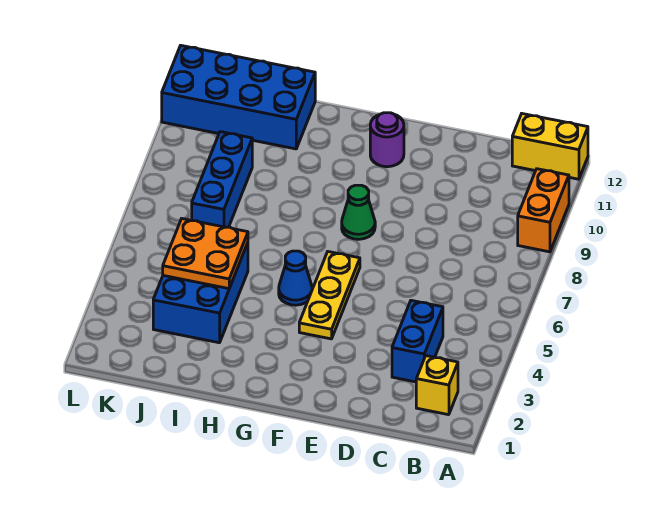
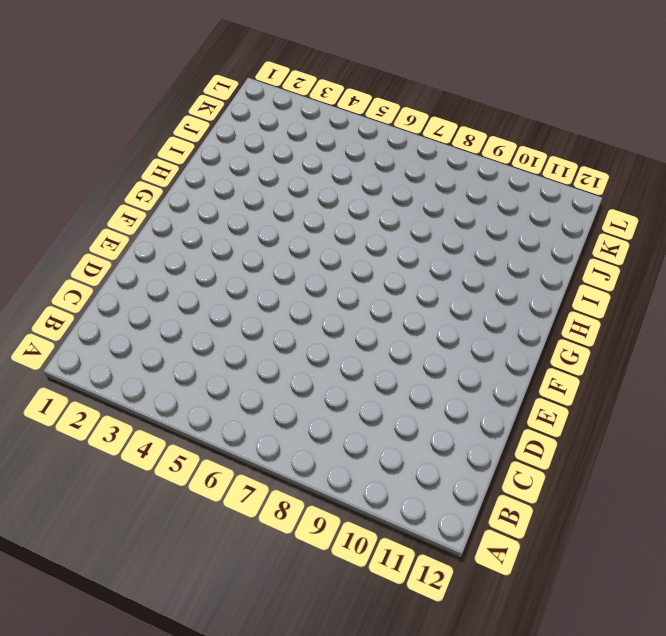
none -> orange 1x2 brick [518,169,569,252]
none -> yellow 1x2 brick [512,114,588,179]
none -> yellow 1x1 brick [416,356,458,415]

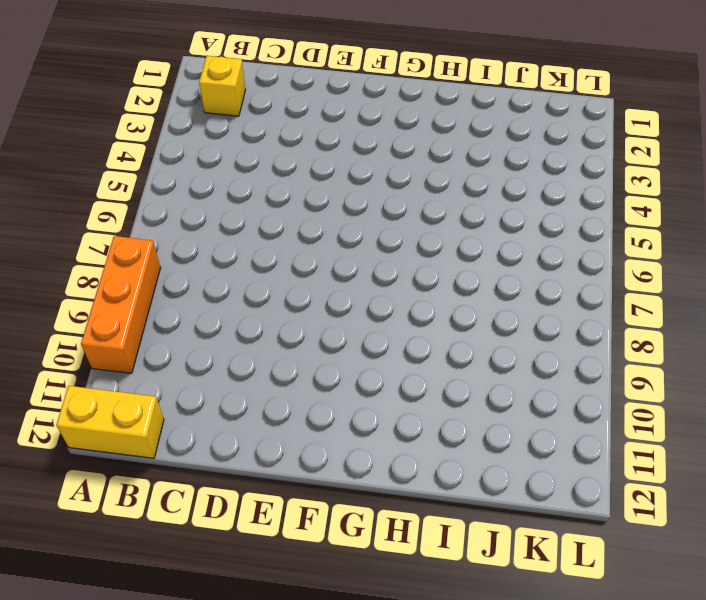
orange 1x3 brick [81,236,161,373] -> orange 1x2 brick [518,169,569,252]
none -> blue 1x2 brick [392,300,443,382]
none -> yellow 1x3 plate [299,252,360,339]
none -> green 1x1 cone [342,185,375,239]

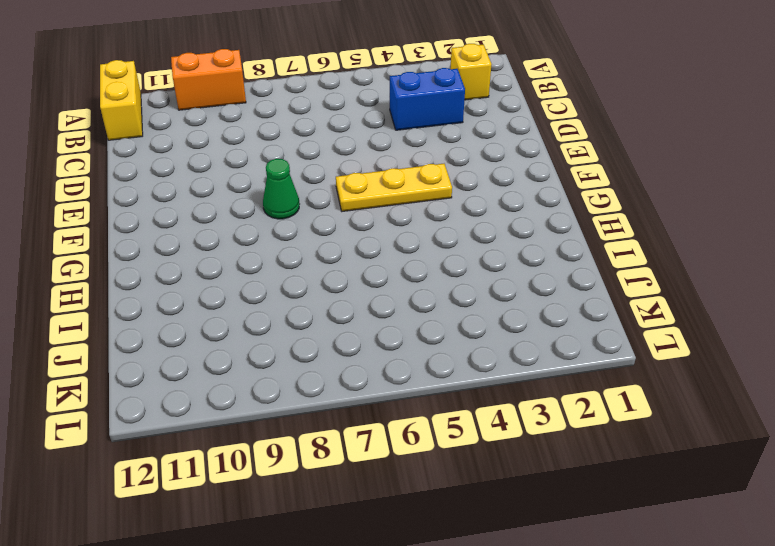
none -> purple 1x1 round brick [370,113,404,167]
none -> blue 1x1 cone [279,251,312,305]
none -> blue 2x3 brick [153,243,248,343]

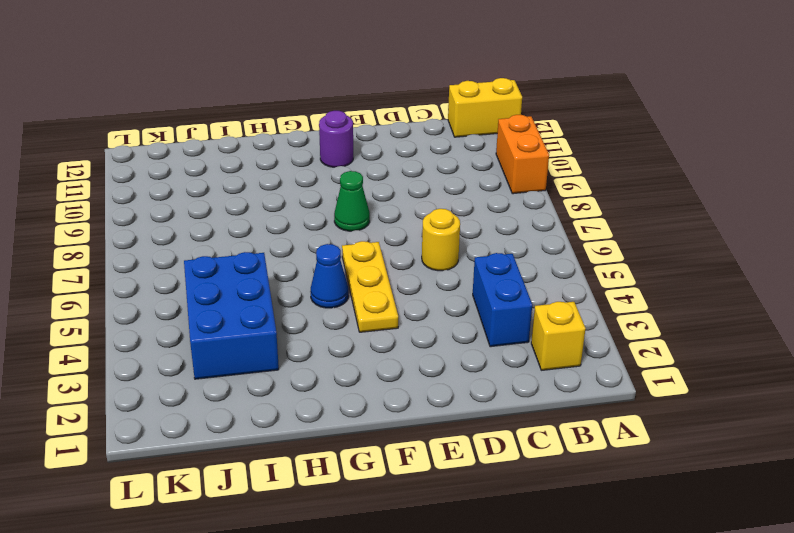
yellow 1x1 round brick [422,209,460,271] -> none
none -> blue 2x4 brick [162,46,315,149]
none -> blue 1x3 brick [192,132,252,227]
none -> orange 2x2 plate [163,219,248,289]

